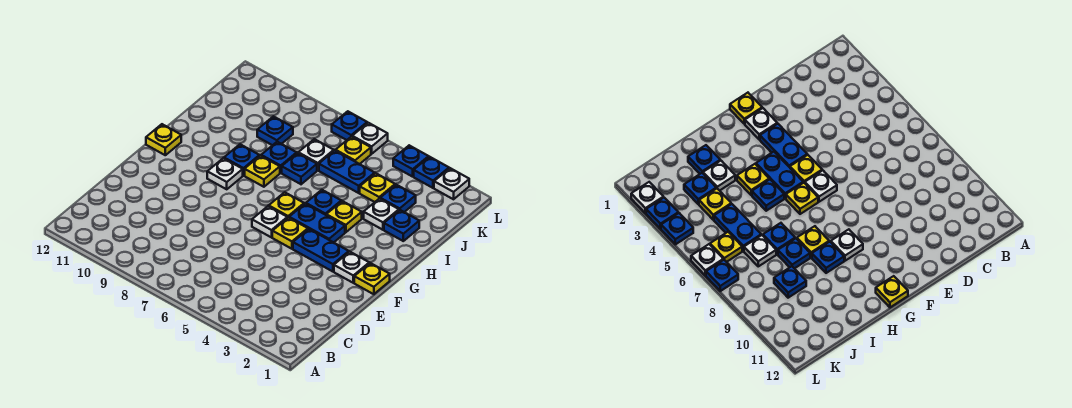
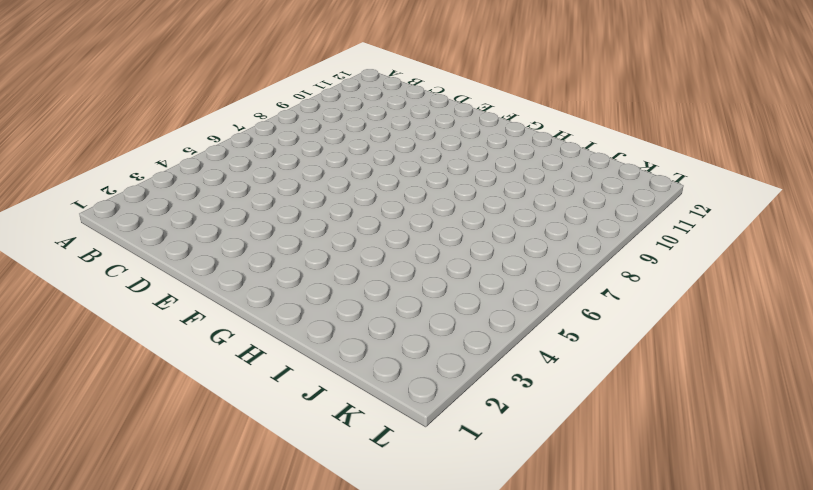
none -> yellow 1x1 plate [354,263,390,294]
none -> white 1x1 plate [334,252,369,283]
none -> blue 1x2 plate [293,229,349,272]

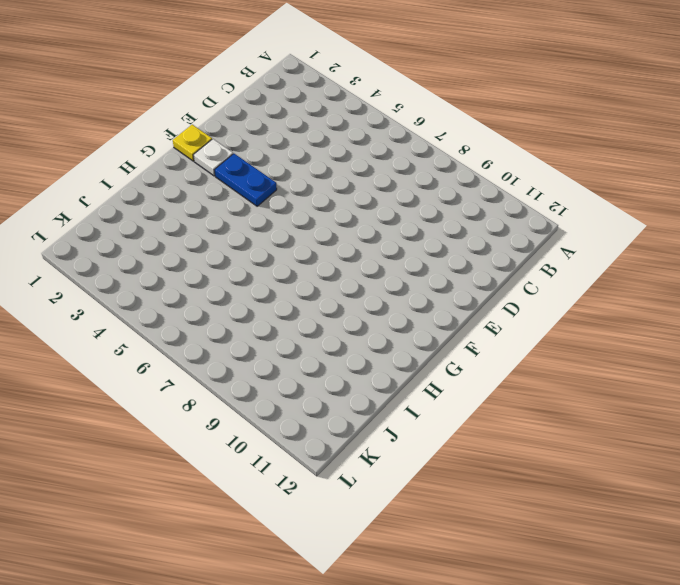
none -> yellow 1x1 plate [272,217,308,249]
none -> white 1x1 plate [252,206,287,237]
none -> blue 1x2 plate [289,204,345,242]

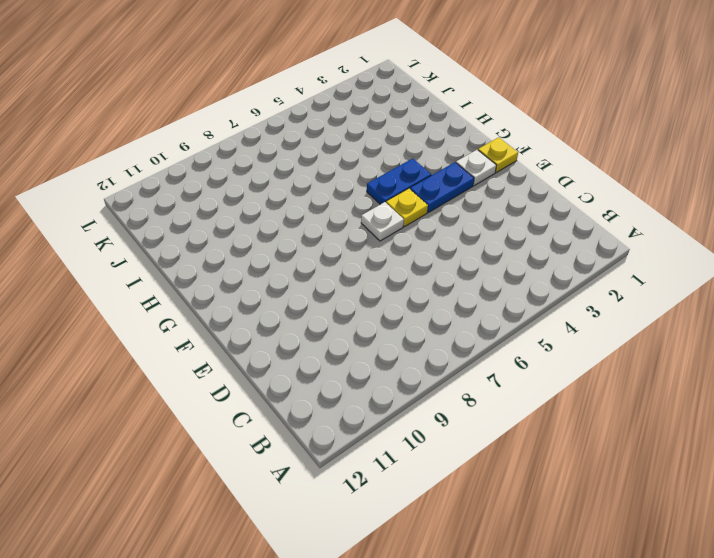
none -> yellow 1x1 plate [269,192,304,218]
none -> white 1x1 plate [207,158,243,189]
none -> yellow 1x1 plate [146,124,181,155]

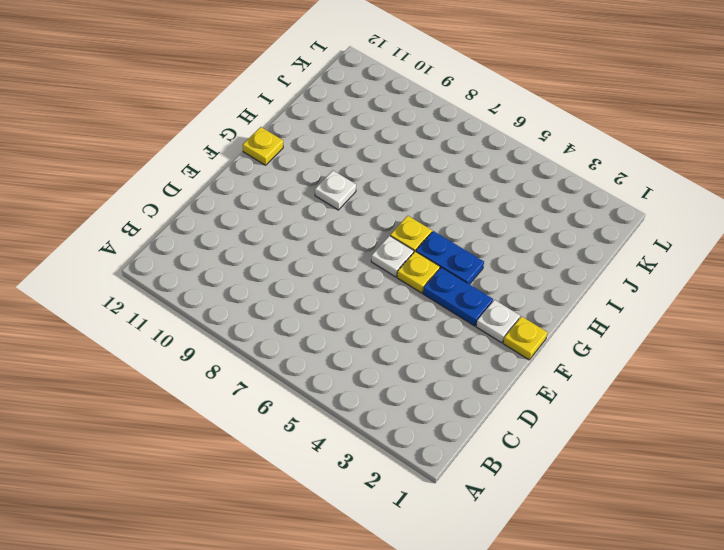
none -> yellow 1x1 plate [326,201,362,232]
none -> blue 1x1 plate [306,190,341,215]
none -> yellow 1x1 plate [245,156,280,187]

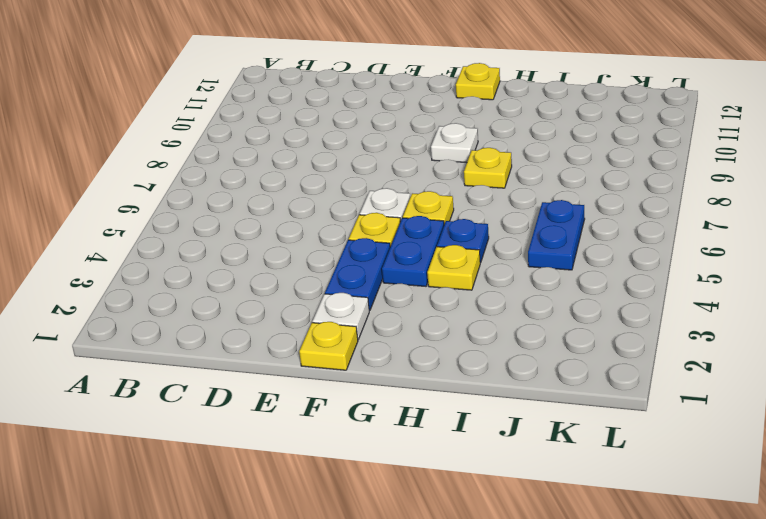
none -> blue 1x1 plate [224,144,259,176]
none -> blue 1x1 plate [384,210,419,241]
none -> white 1x1 plate [364,198,399,230]

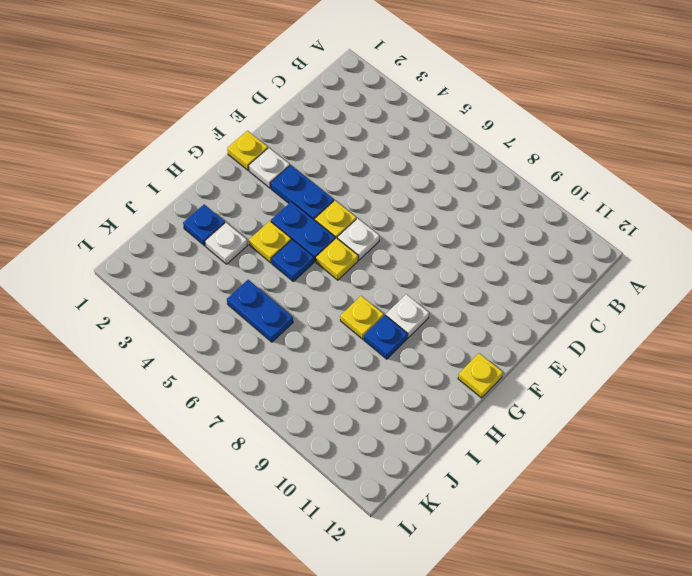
none -> blue 1x1 plate [282,153,317,184]
none -> blue 1x1 plate [261,142,297,173]
none -> blue 1x1 plate [380,185,416,212]

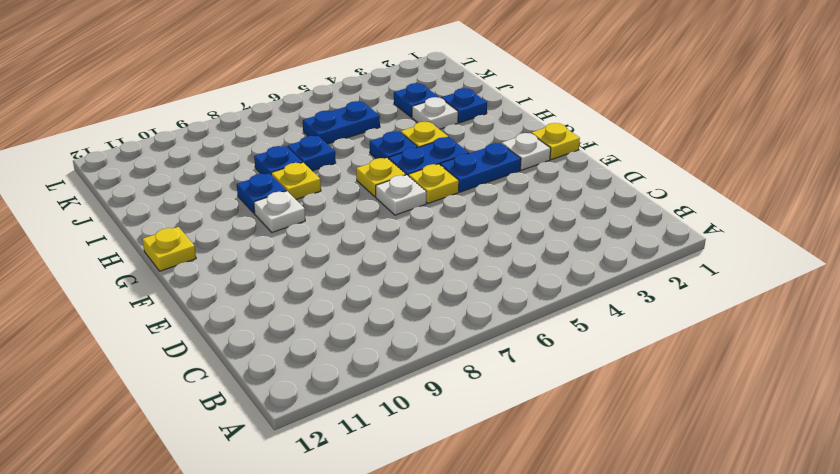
none -> yellow 1x1 plate [360,173,395,202]
none -> white 1x1 plate [298,139,334,170]
none -> blue 1x1 plate [257,116,293,145]

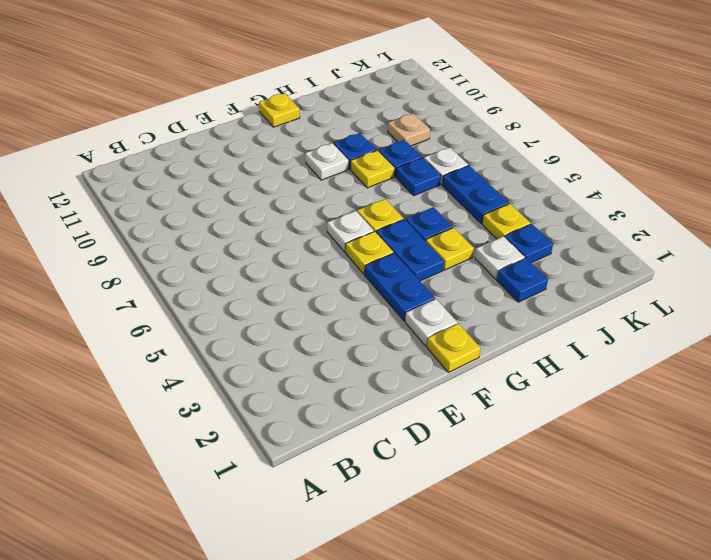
tan 1x1 plate [388,113,430,146] -> blue 1x1 plate [257,116,293,145]
none -> yellow 1x1 plate [336,136,371,164]
none -> white 1x1 plate [434,168,469,199]
none -> blue 1x1 plate [414,157,449,188]

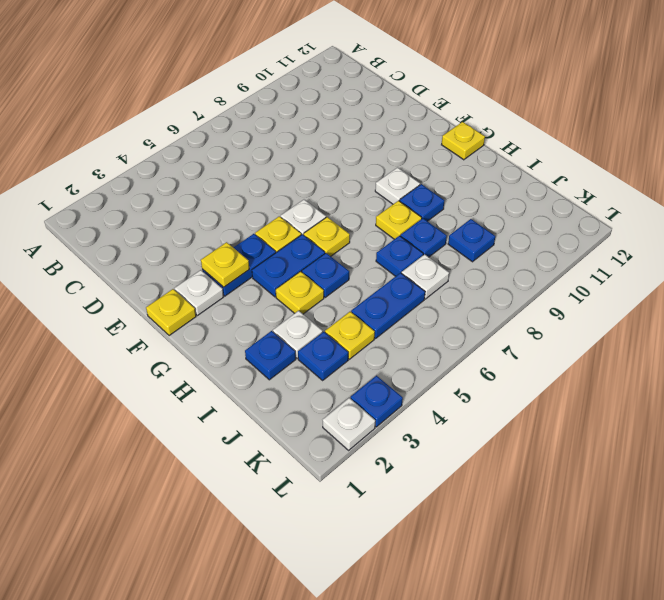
yellow 1x1 plate [201,242,249,287] -> yellow 1x1 plate moved to [336,136,371,164]
none -> blue 1x1 plate [393,145,429,177]
none -> white 1x1 plate [352,123,388,154]
none -> blue 1x1 plate [332,111,367,140]

